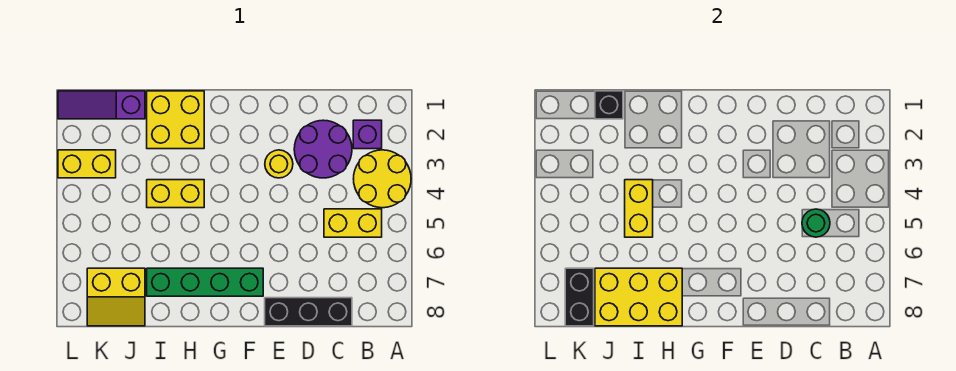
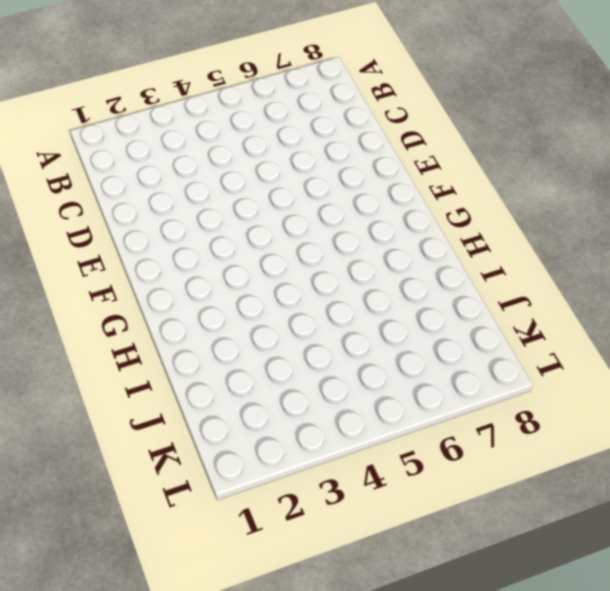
none -> yellow 2x2 round brick [354,150,411,208]
none -> purple 1x1 brick [353,120,382,149]
none -> yellow 1x2 brick [324,209,382,237]

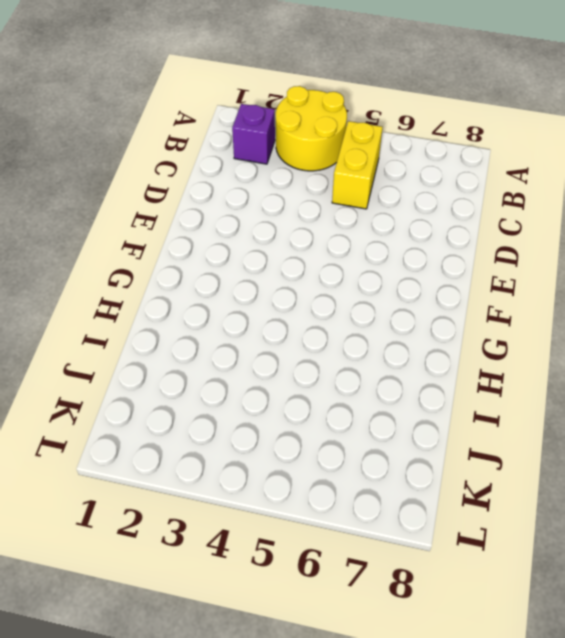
none -> purple 2x2 round brick [294,120,352,178]
none -> black 1x3 brick [265,298,352,326]
none -> yellow 1x1 round brick [265,150,293,178]

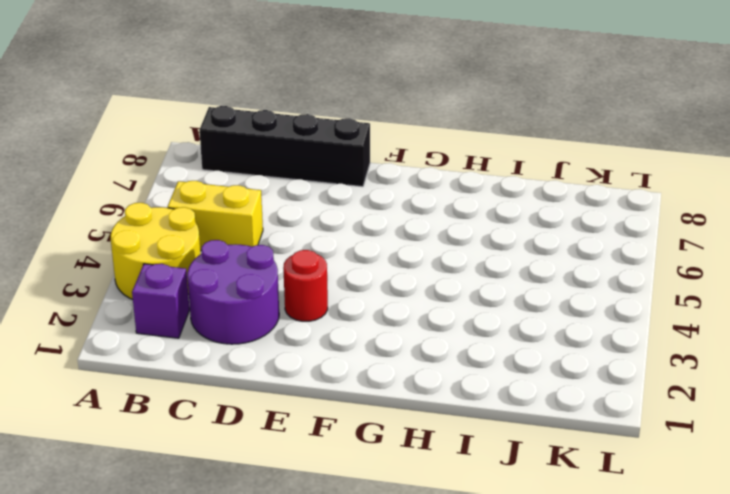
black 1x4 brick [199,106,370,187] -> black 1x3 brick [265,298,352,326]
red 1x1 round brick [283,250,328,321] -> yellow 1x1 round brick [265,150,293,178]
none -> green 1x4 brick [147,268,263,296]
none -> yellow 2x2 brick [147,91,204,149]
none -> yellow 1x2 brick [147,180,204,208]

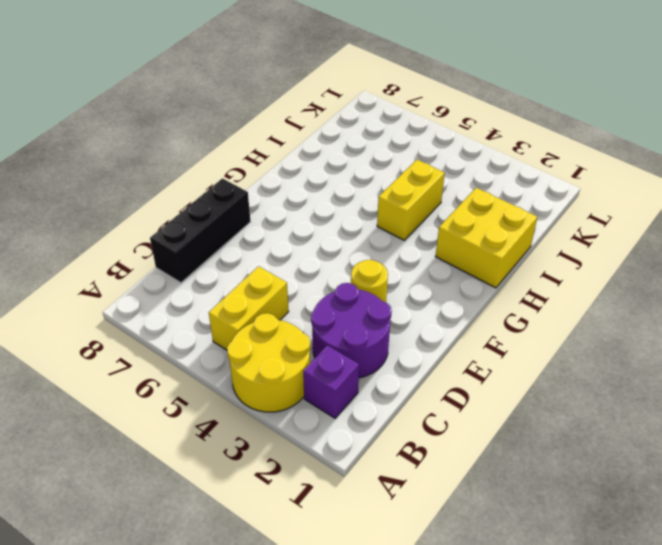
none -> green 1x4 brick [147,268,263,296]
none -> purple 1x3 slope [58,91,145,119]
none -> yellow 2x2 slope [87,268,145,326]

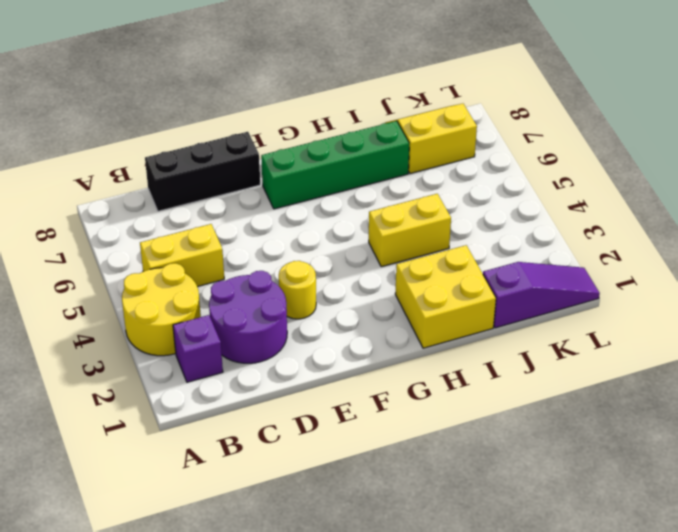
none -> yellow 1x2 brick [58,150,116,178]
none -> green 1x1 round brick [802,209,830,237]
none -> yellow 2x3 brick [595,268,682,326]

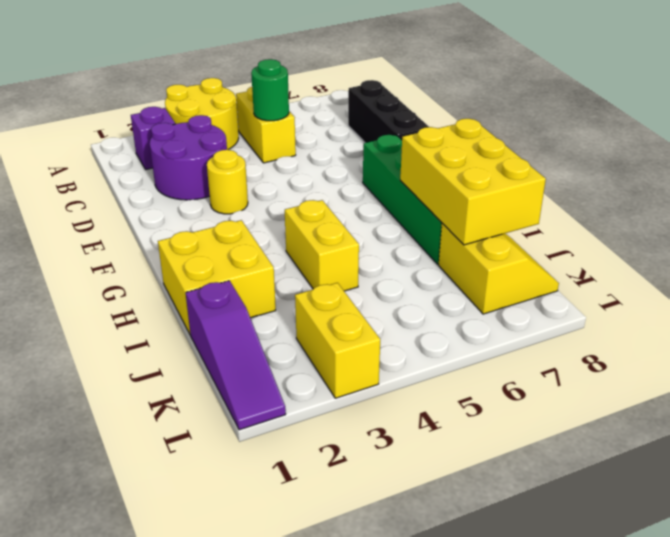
none -> yellow 1x2 brick [625,180,653,237]
none -> black 1x1 brick [595,91,623,119]
none -> black 1x2 brick [565,268,594,326]

